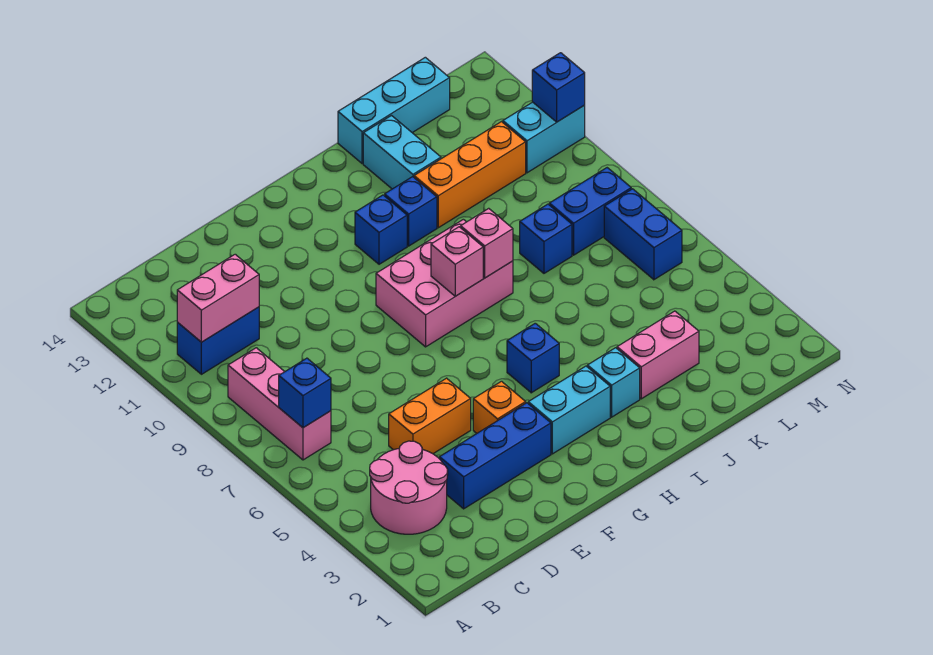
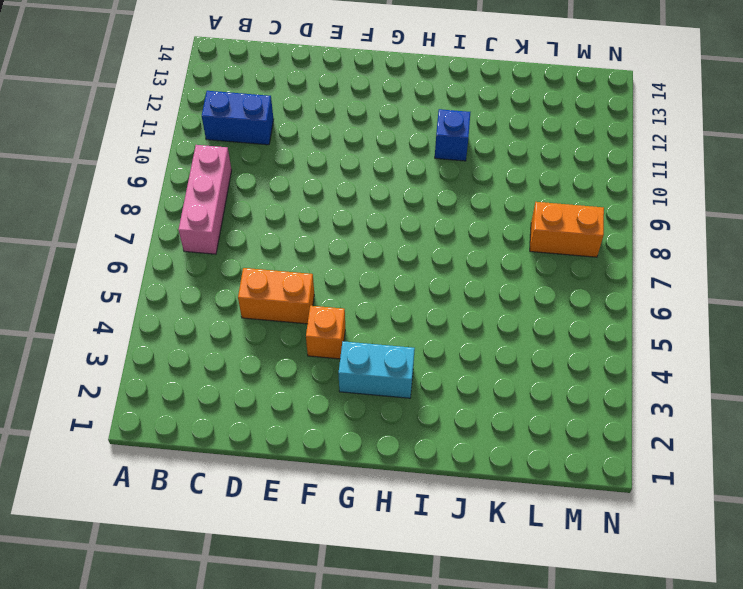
orange 1x2 brick [530,202,604,257] -> blue 1x2 brick [549,168,631,255]
none -> pink 2x2 round brick [370,441,448,534]
none -> blue 1x3 brick [439,403,551,509]
none -> pink 2x3 brick [376,219,513,347]

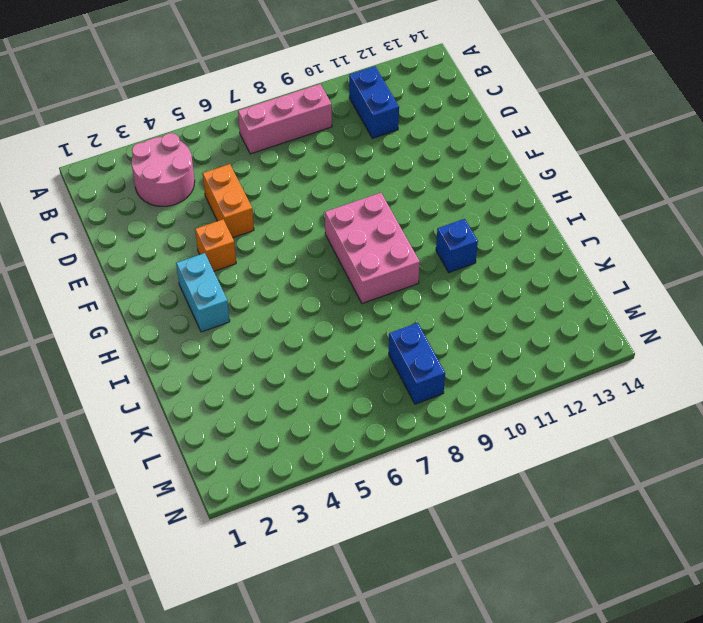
none -> blue 1x3 brick [439,403,551,509]
none -> blue 1x1 brick [507,323,559,393]
none -> blue 1x1 brick [355,195,407,264]

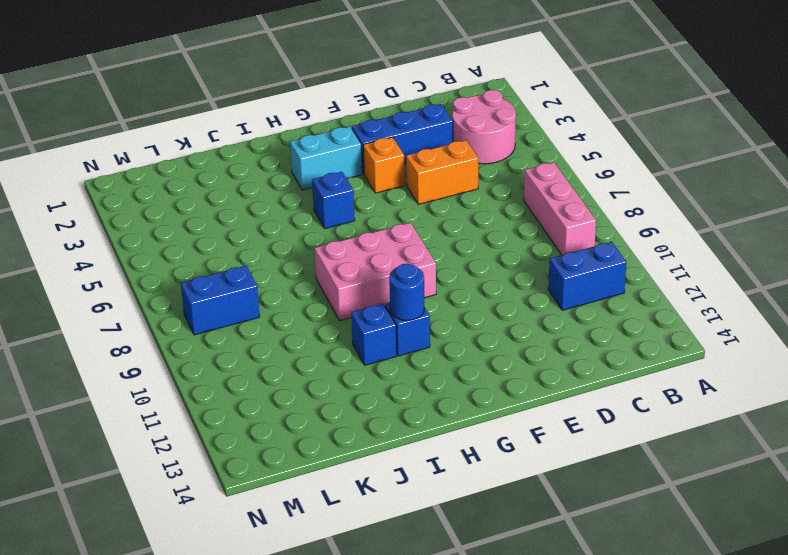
blue 1x1 round brick [389,264,424,321] -> none
none -> cyan 1x1 brick [587,348,640,417]
none -> pink 1x2 brick [617,311,699,399]
none -> orange 1x3 brick [414,122,526,228]

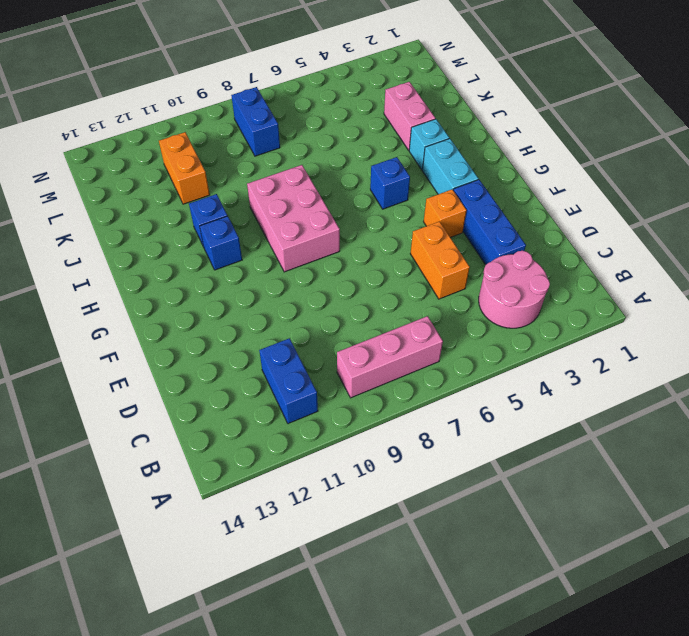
orange 1x2 brick [159,132,210,204] -> orange 1x3 brick [414,122,526,228]
none -> cyan 1x2 brick [363,116,441,189]
none -> cyan 1x3 brick [338,57,450,164]
none -> blue 1x1 brick [520,204,572,273]

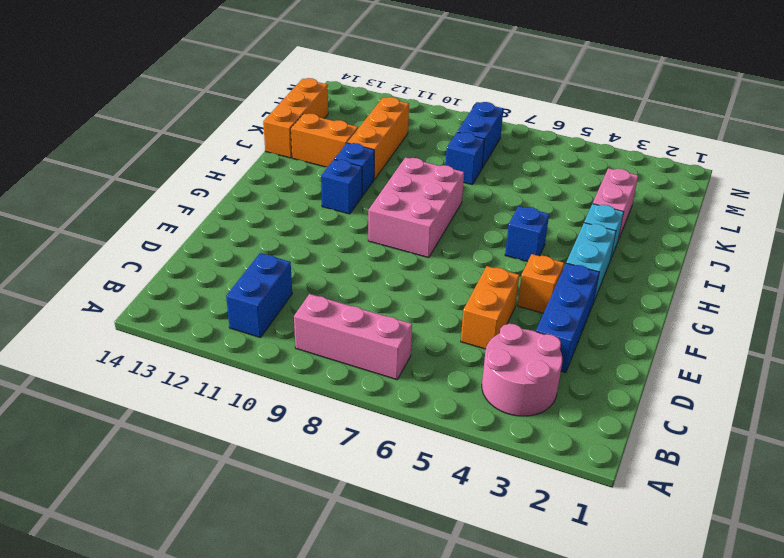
orange 1x2 brick [291,113,358,167] -> cyan 1x2 brick [363,116,441,189]
orange 1x3 brick [263,78,328,158] -> cyan 1x3 brick [338,57,450,164]
none -> blue 1x2 brick [604,189,682,280]
none -> cyan 1x2 brick [503,102,585,173]
none -> blue 1x1 brick [279,358,331,428]

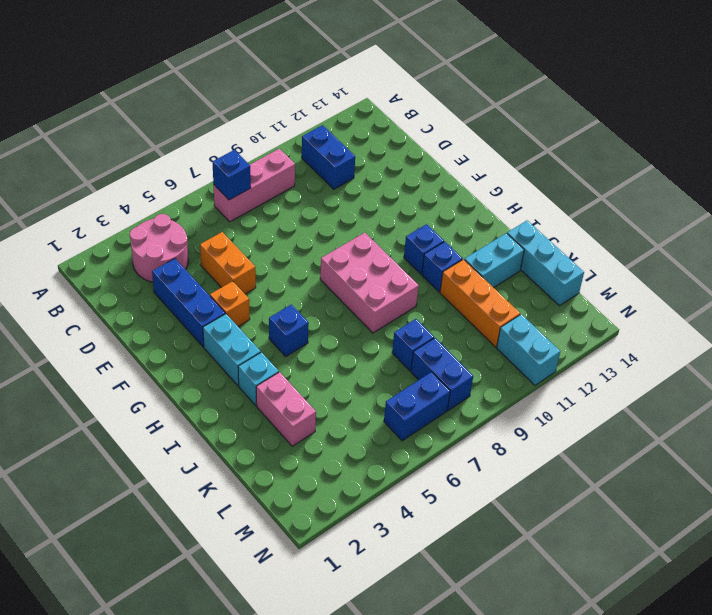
none -> pink 1x2 brick [177,254,259,342]
none -> pink 1x1 brick [431,227,483,296]
none -> pink 1x1 brick [461,208,513,278]

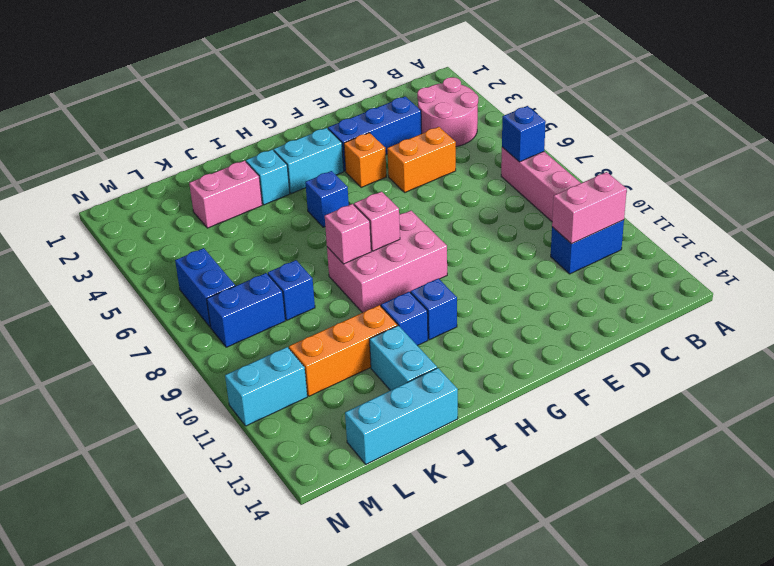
none -> blue 1x1 brick [532,53,585,122]

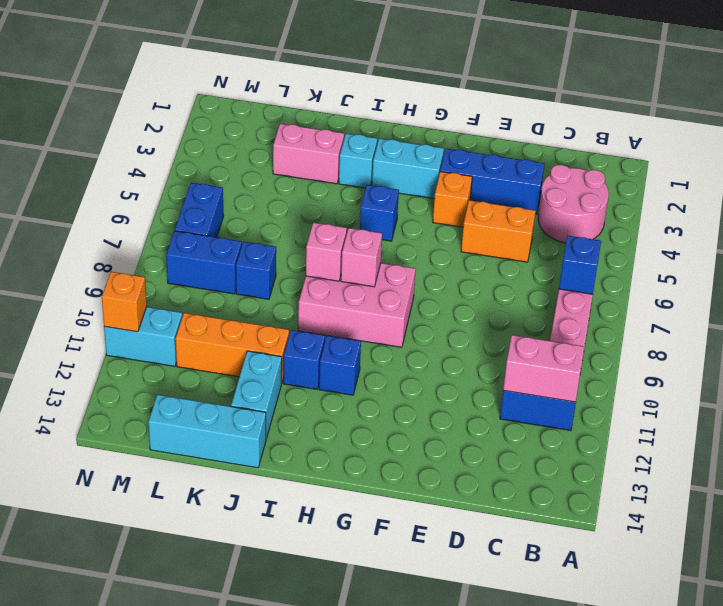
orange 1x1 brick [102,272,147,332] -> blue 1x1 brick [532,53,585,122]

